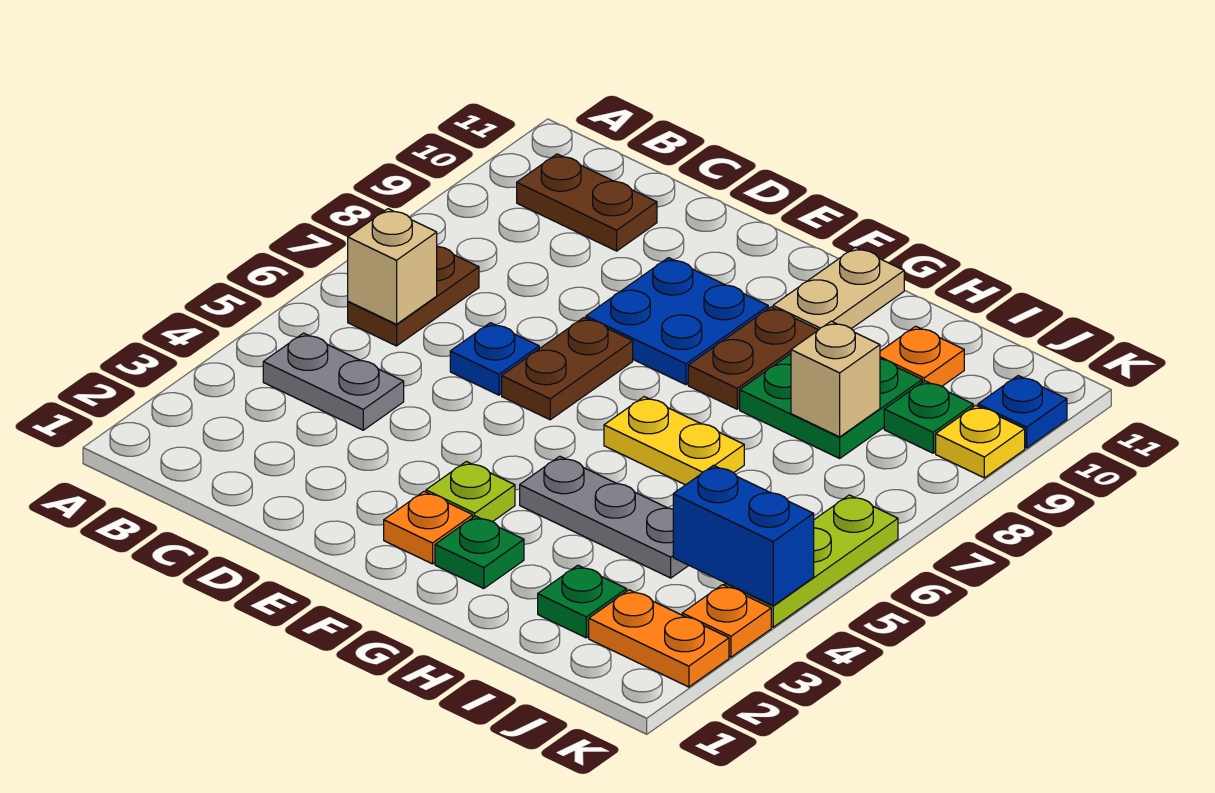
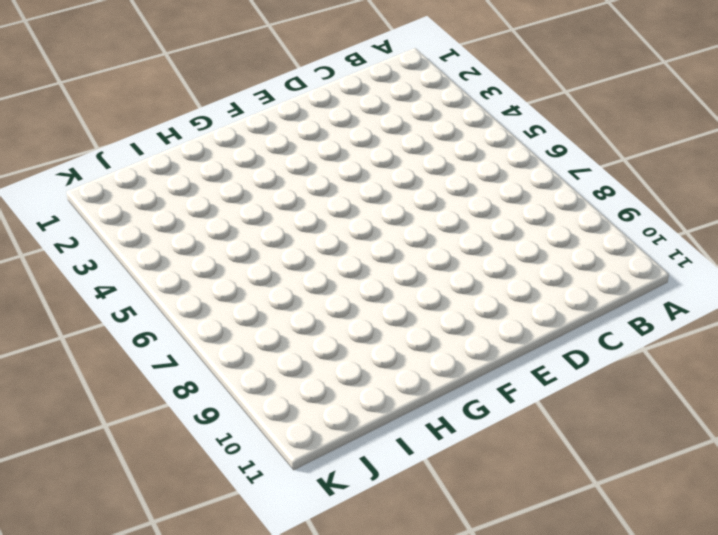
none -> grey 1x2 plate [263,333,404,430]
none -> brown 1x2 plate [348,246,479,346]
none -> brown 1x2 plate [517,154,657,251]

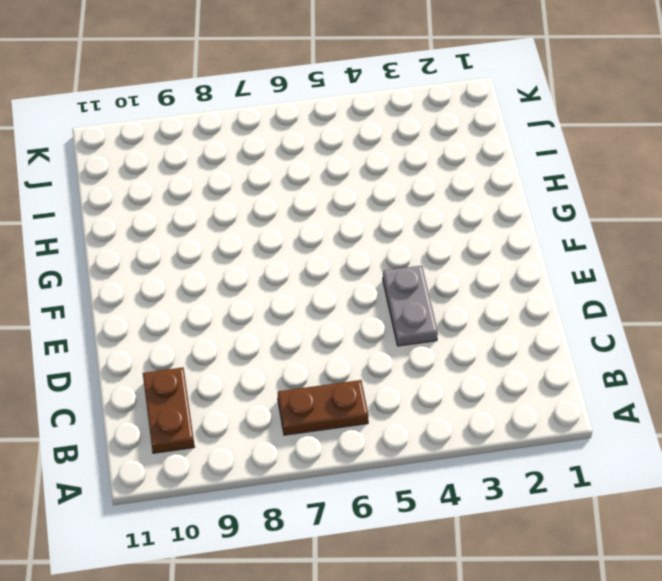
grey 1x2 plate [383,266,438,346] -> grey 1x2 plate moved to [263,333,404,430]
none -> blue 1x1 plate [450,323,539,395]
none -> brown 1x2 plate [502,318,633,420]
none -> blue 2x2 plate [586,258,768,385]

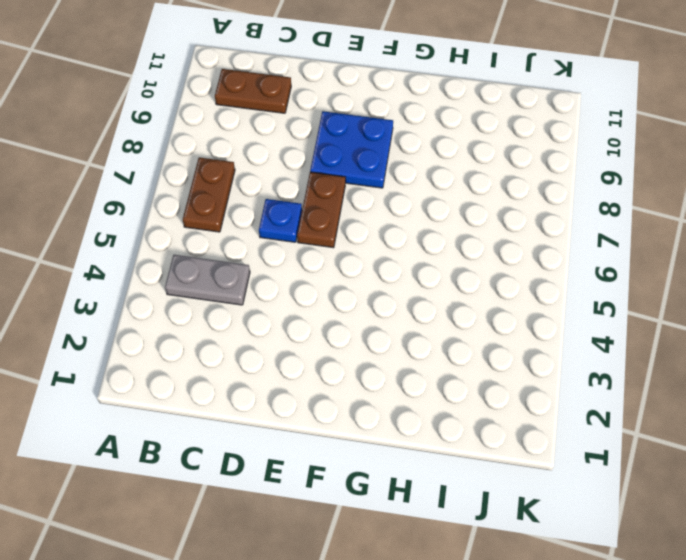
none -> orange 1x1 plate [384,492,473,564]
none -> lime 1x1 plate [426,462,515,522]
none -> green 1x1 plate [435,516,524,589]

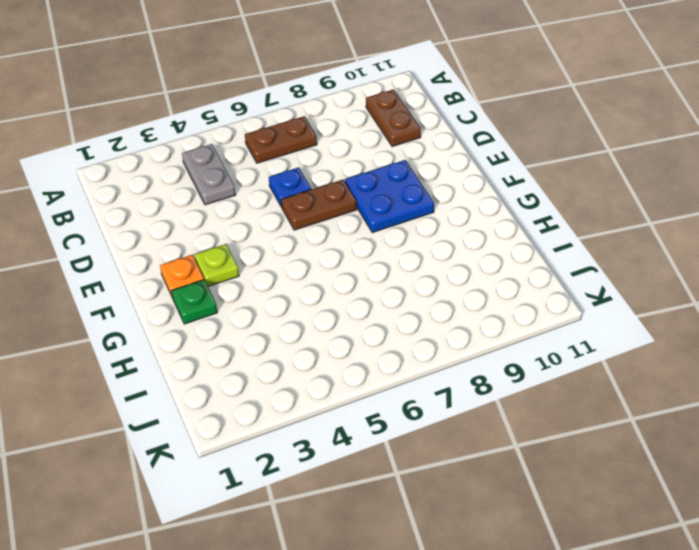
none -> grey 1x3 plate [520,456,689,578]
none -> yellow 1x2 plate [604,397,744,485]
none -> brown 1x2 plate [688,307,818,409]

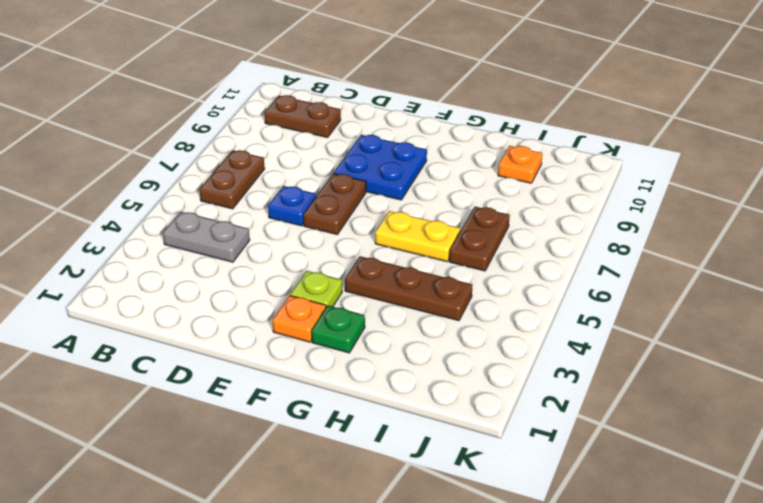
brown 1x3 plate [345,256,472,321] -> grey 1x3 plate [520,456,689,578]
brown 1x2 plate [449,207,510,271] -> brown 1x2 plate moved to [688,307,818,409]
none -> tan 1x2 plate [773,247,904,330]
none -> green 2x2 plate [740,354,922,458]
none -> green 1x1 plate [538,565,627,638]

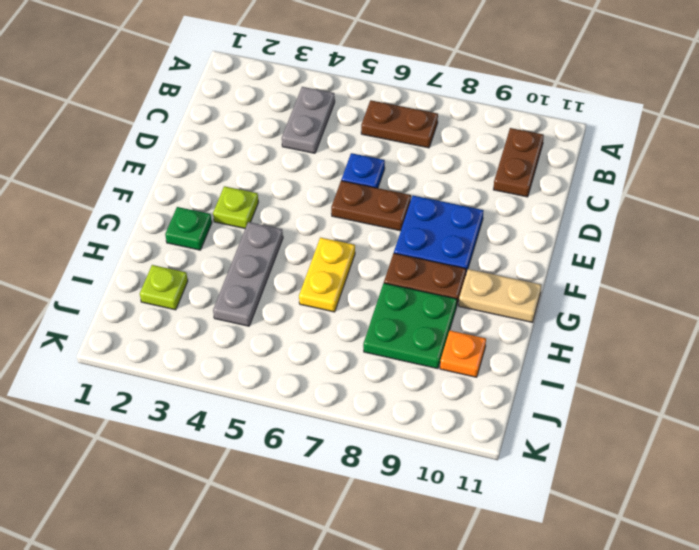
lime 1x1 plate [140,265,188,310] -> green 1x1 plate [538,565,627,638]
none -> orange 1x1 plate [384,492,473,564]
none -> orange 1x2 plate [589,590,729,687]
none -> green 1x1 plate [884,381,973,453]

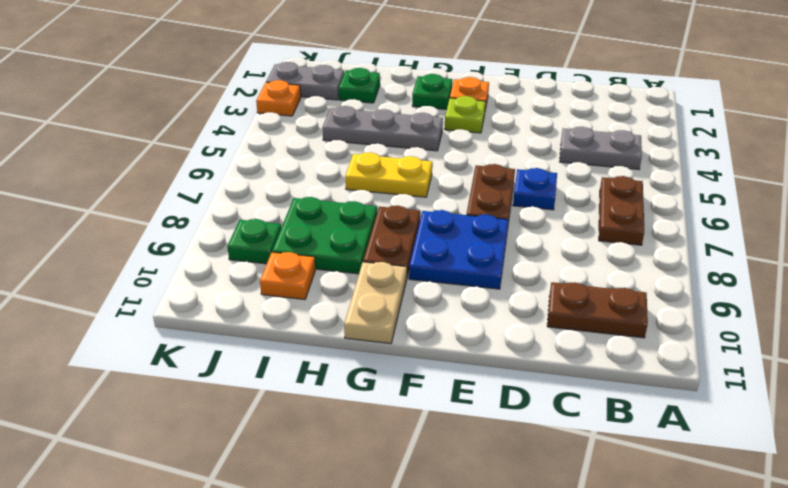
grey 1x2 plate [266,62,344,100] -> orange 1x2 plate [589,590,729,687]
none -> lime 1x3 plate [725,495,898,627]
none -> yellow 1x1 plate [936,406,1025,478]
none -> blue 1x1 plate [978,376,1067,448]

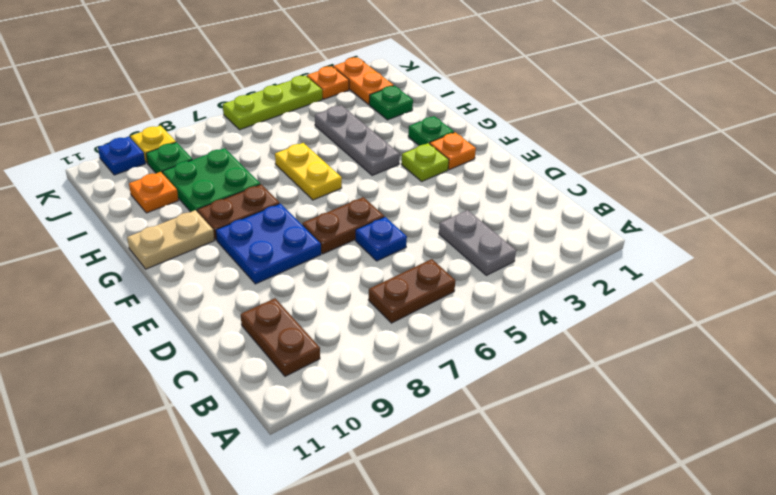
none -> tan 1x1 brick [348,209,437,324]
none -> tan 1x1 brick [791,321,880,437]
none -> blue 1x2 brick [673,465,814,605]

